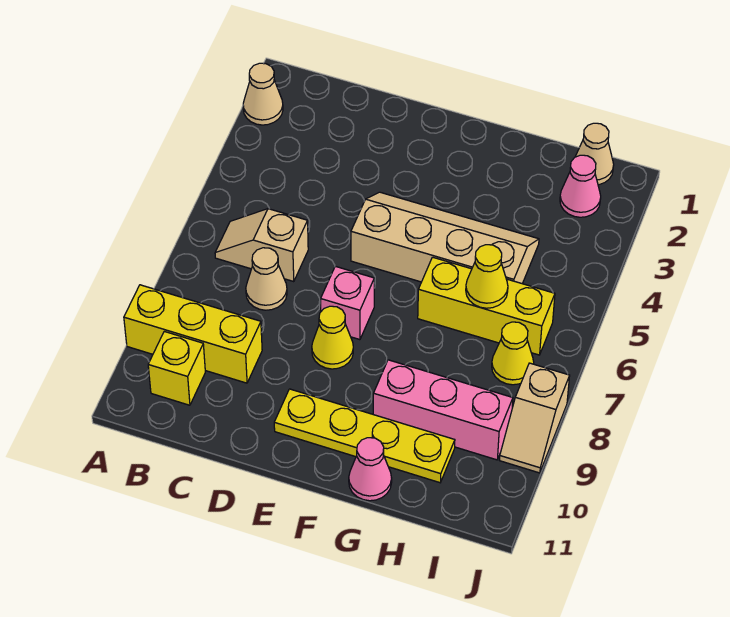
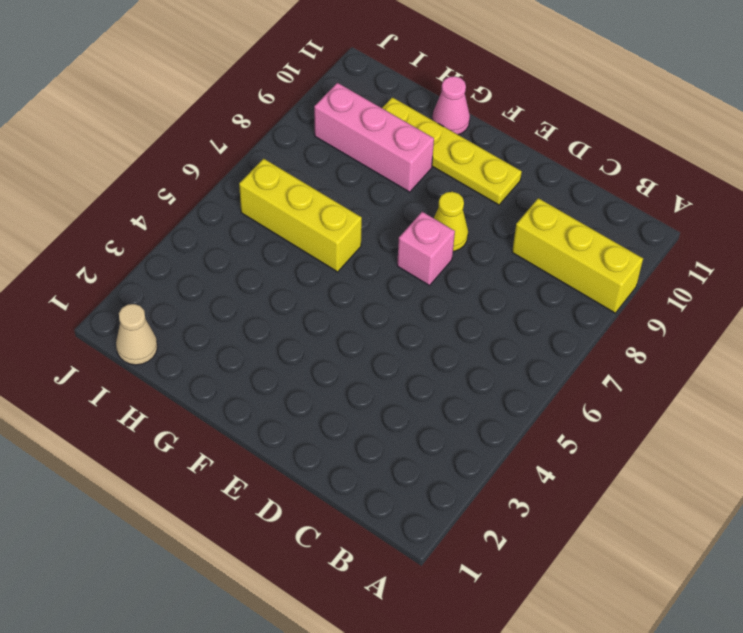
none -> tan 1x1 cone [243,63,283,125]
none -> tan 1x2 slope [215,209,308,282]
none -> yellow 1x1 brick [148,331,205,405]

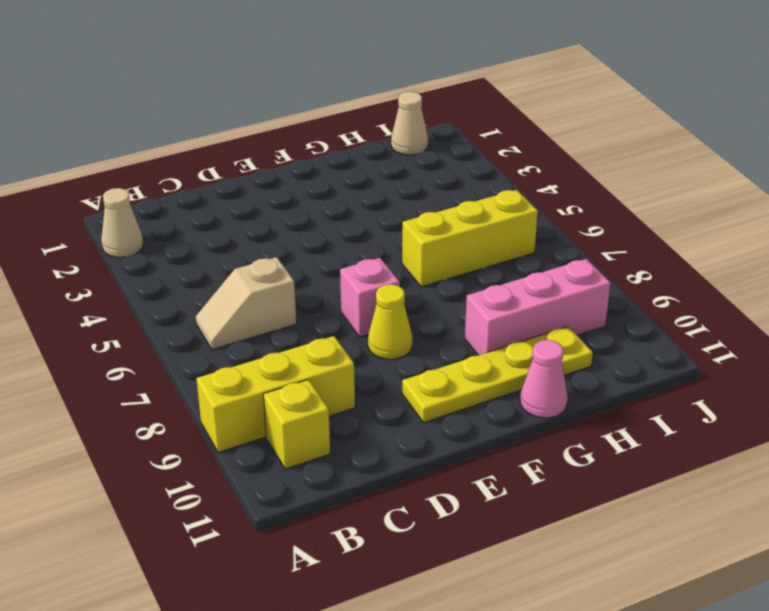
none -> tan 1x1 cone [246,248,287,310]
none -> tan 2x4 slope [351,192,539,284]
none -> pink 1x1 cone [560,155,601,217]

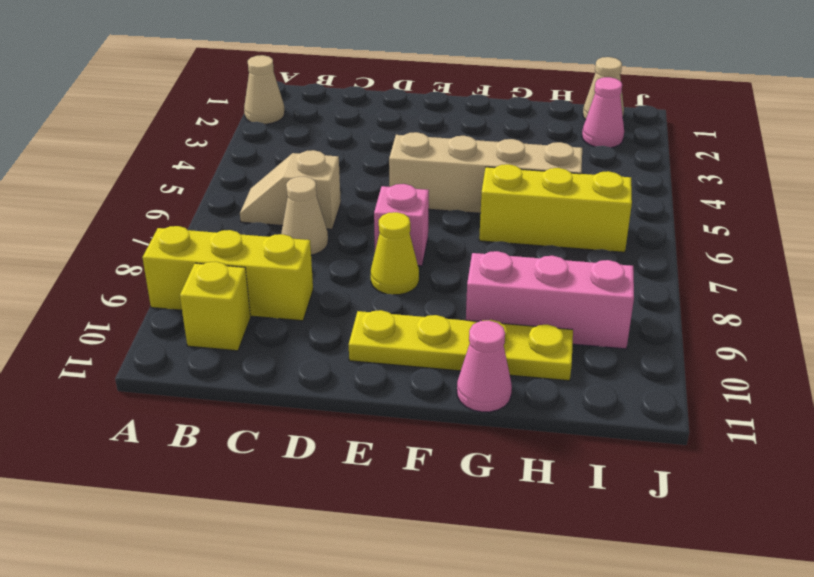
none -> yellow 1x1 cone [492,322,534,385]
none -> tan 1x2 slope [500,363,570,473]
none -> yellow 1x1 cone [466,245,508,308]

